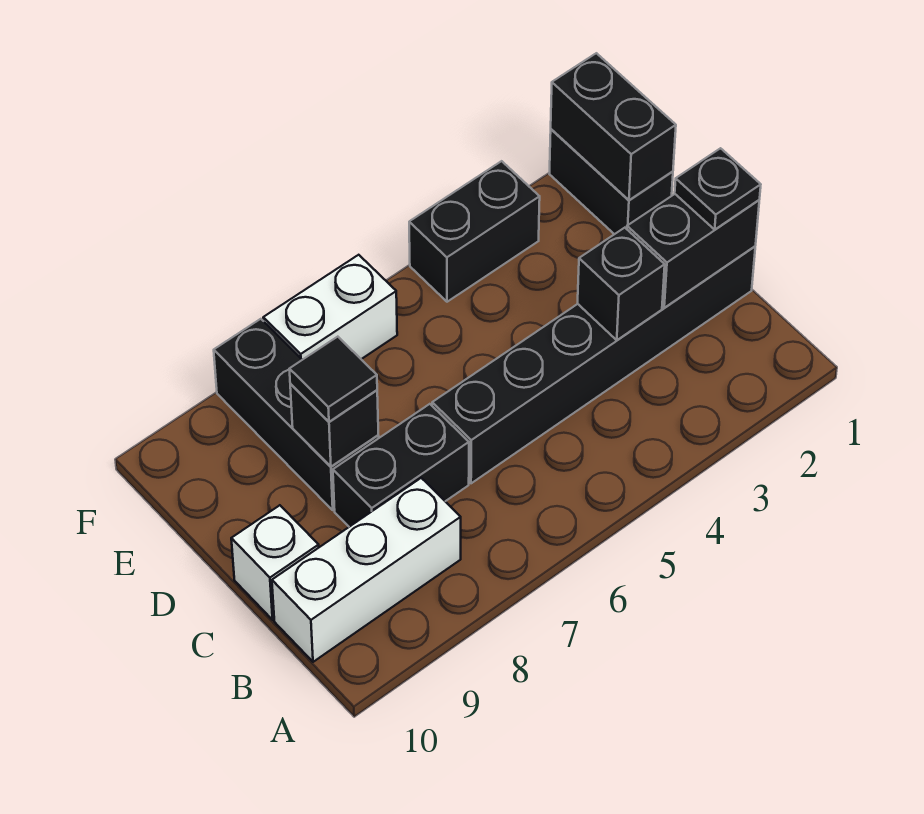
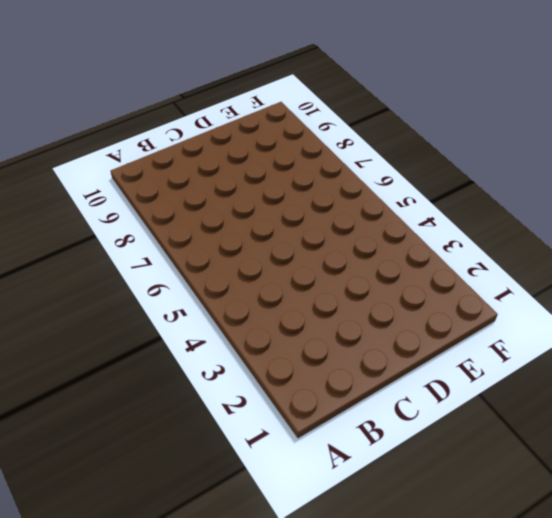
none -> white 1x3 brick [272,478,461,662]
none -> black 1x6 brick [432,246,755,483]
none -> black 1x2 brick [333,404,469,527]

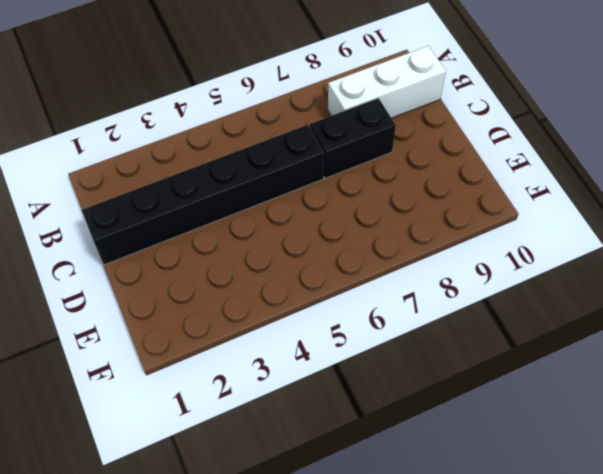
none -> white 1x1 brick [231,505,319,620]
none -> black 1x3 brick [214,319,379,510]
none -> black 1x2 brick [550,129,673,234]

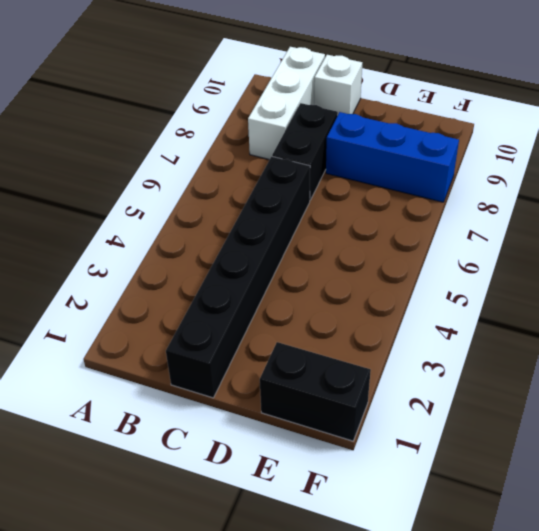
blue 1x3 brick [326,112,459,202] -> black 1x3 brick [214,319,379,510]
none -> black 1x2 brick [409,161,540,302]
none -> white 1x2 brick [263,255,397,360]
none -> black 1x2 brick [627,194,759,308]

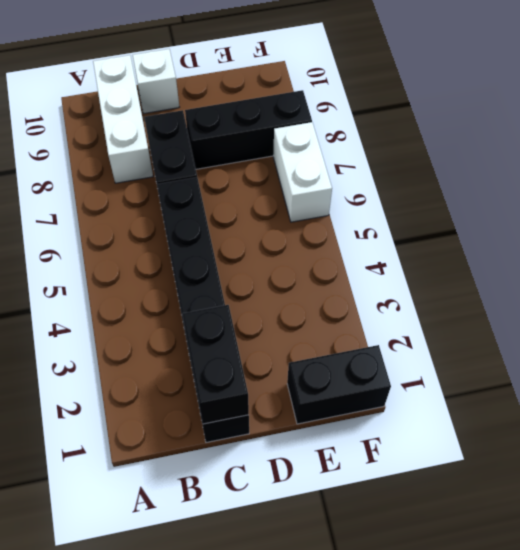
none -> black 1x2 brick [409,161,540,302]
none -> black 1x1 brick [578,228,665,340]
none -> black 1x1 brick [290,384,378,467]

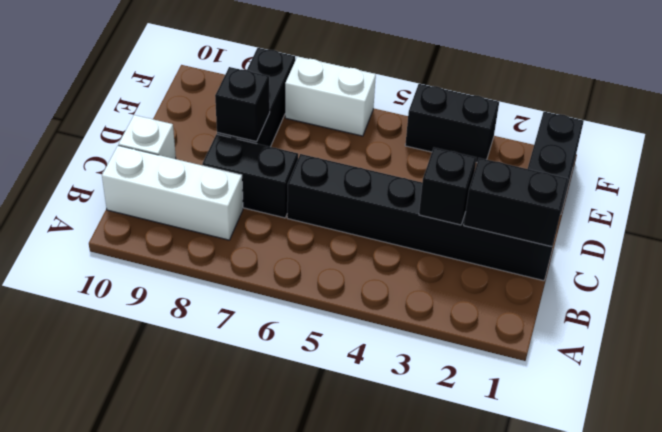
none -> black 1x2 brick [551,53,676,200]
none -> black 1x1 plate [675,148,761,229]
none -> black 1x1 tile [289,337,377,422]

